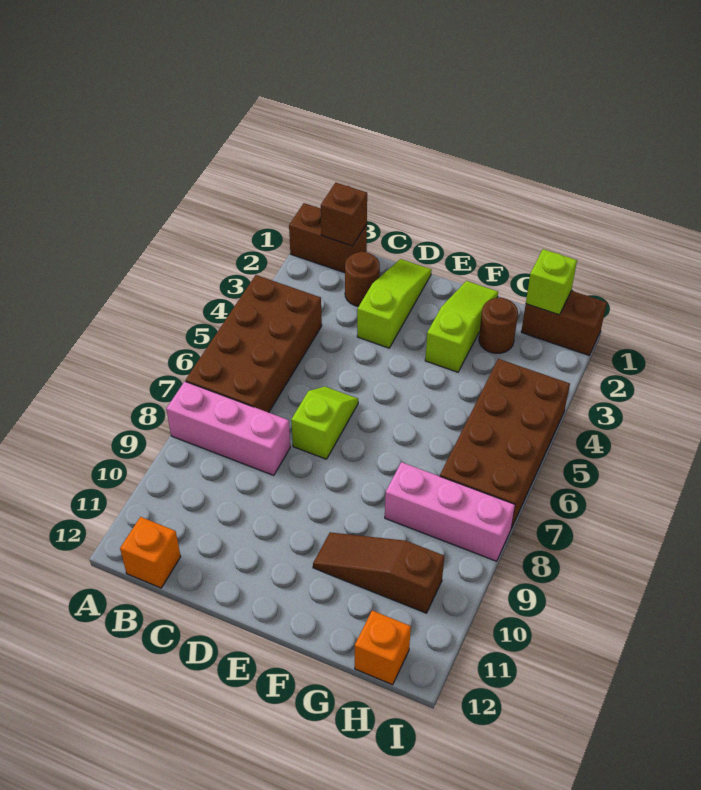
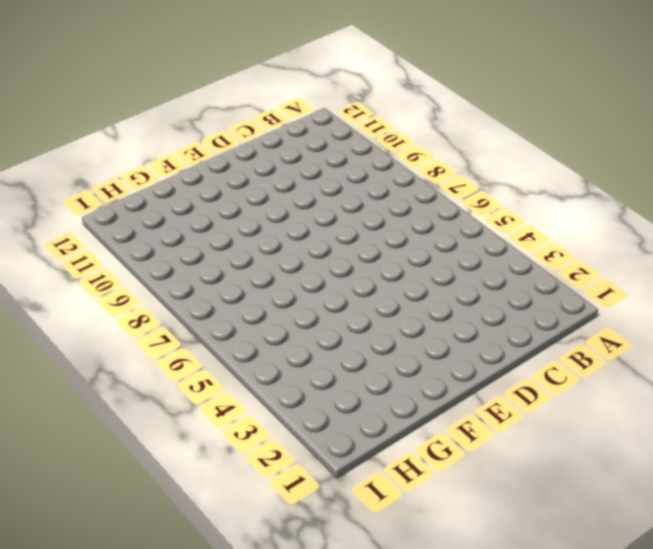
none -> brown 1x2 brick [289,203,367,273]
none -> brown 2x4 brick [186,275,322,413]
none -> pink 1x3 brick [166,381,290,476]

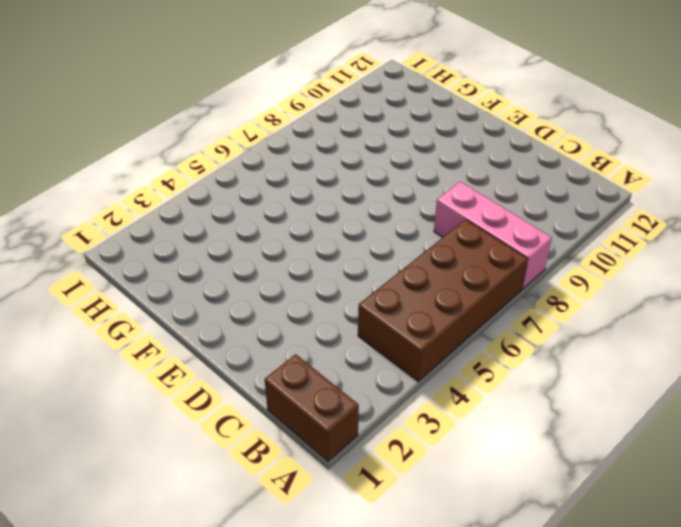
none -> orange 1x1 brick [120,517,181,588]
none -> brown 1x1 round brick [345,252,380,306]
none -> lime 1x3 slope [357,259,432,348]

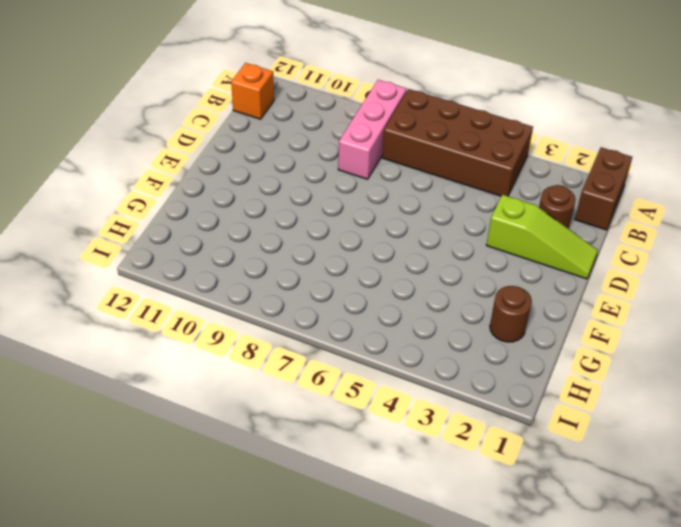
none -> lime 1x2 slope [291,387,358,459]
none -> lime 1x3 slope [425,281,498,372]
none -> brown 1x3 slope [313,532,444,613]

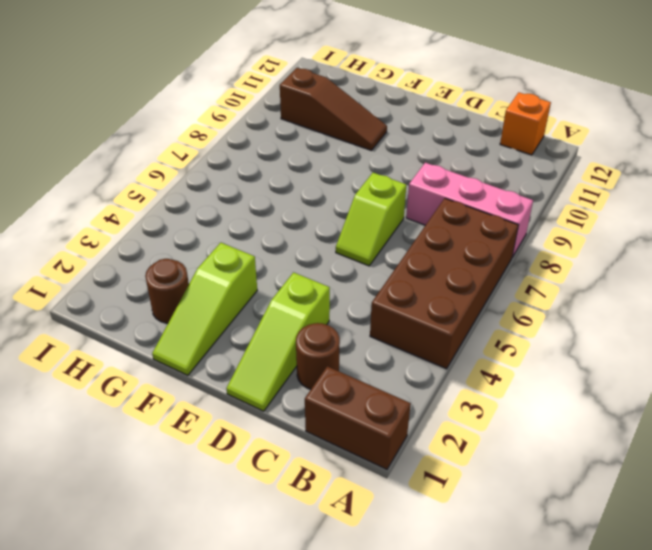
none -> pink 1x3 brick [385,462,515,561]
none -> brown 1x2 brick [521,291,607,355]
none -> brown 2x4 brick [440,359,570,528]

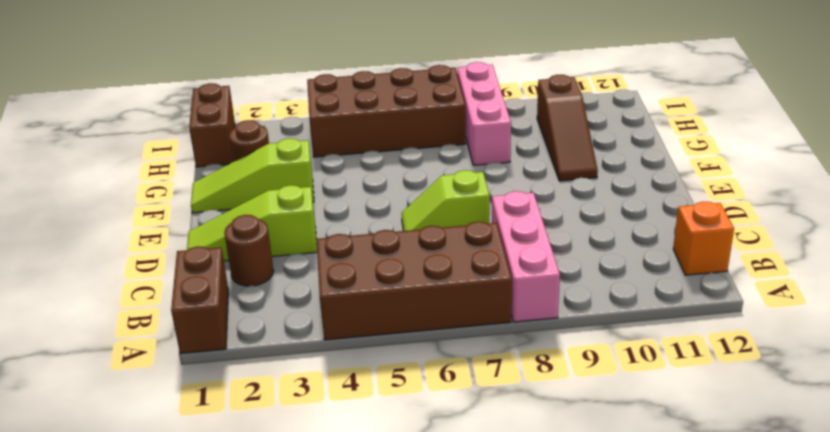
none -> orange 1x1 brick [355,611,411,685]
none -> brown 1x1 brick [321,183,367,246]
none -> lime 1x1 brick [526,249,577,315]

